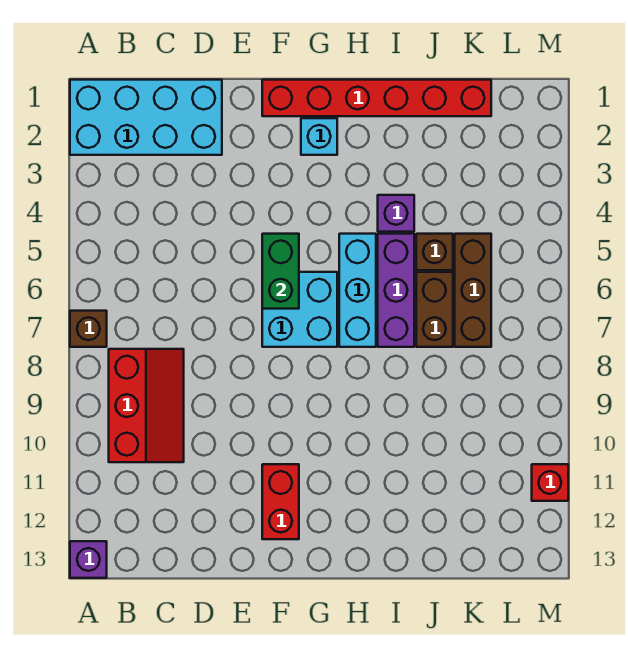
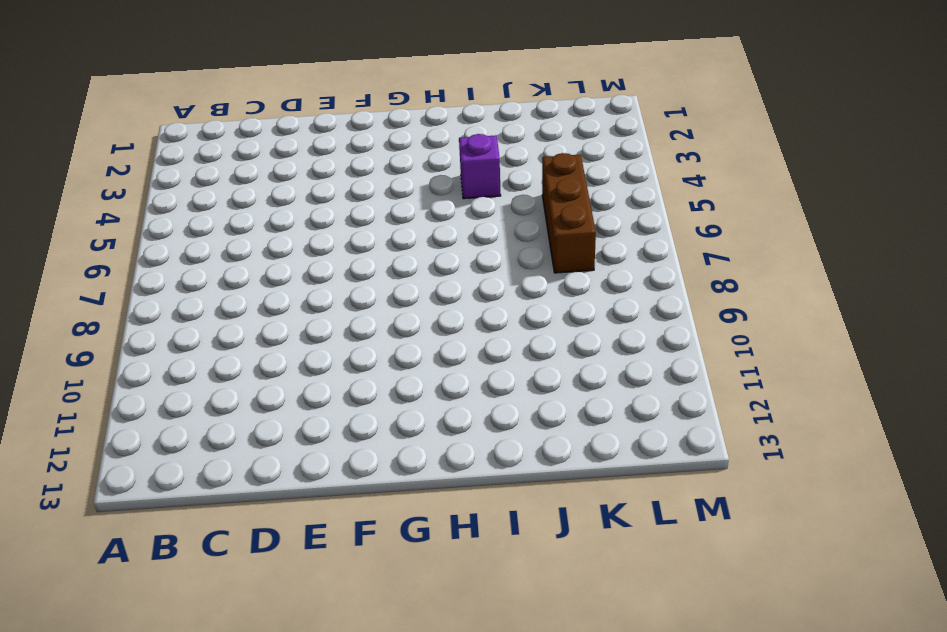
none -> cyan 2x4 brick [70,80,222,155]
none -> brown 1x1 brick [70,311,107,347]
none -> purple 1x1 brick [70,541,107,578]

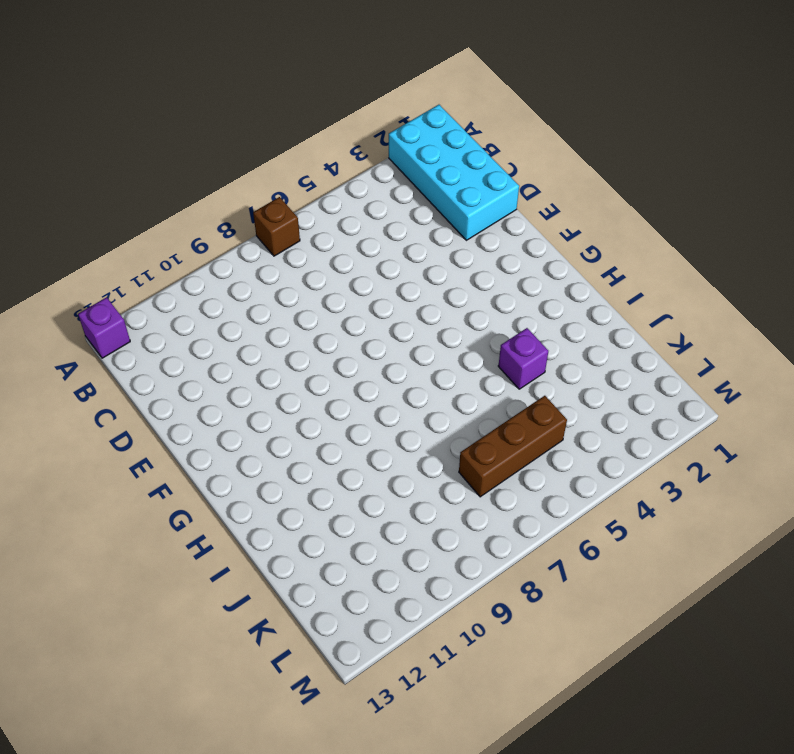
none -> red 2x3 slope [109,349,184,462]
none -> red 1x6 brick [262,80,491,116]
none -> cyan 2x2 brick [262,272,337,347]

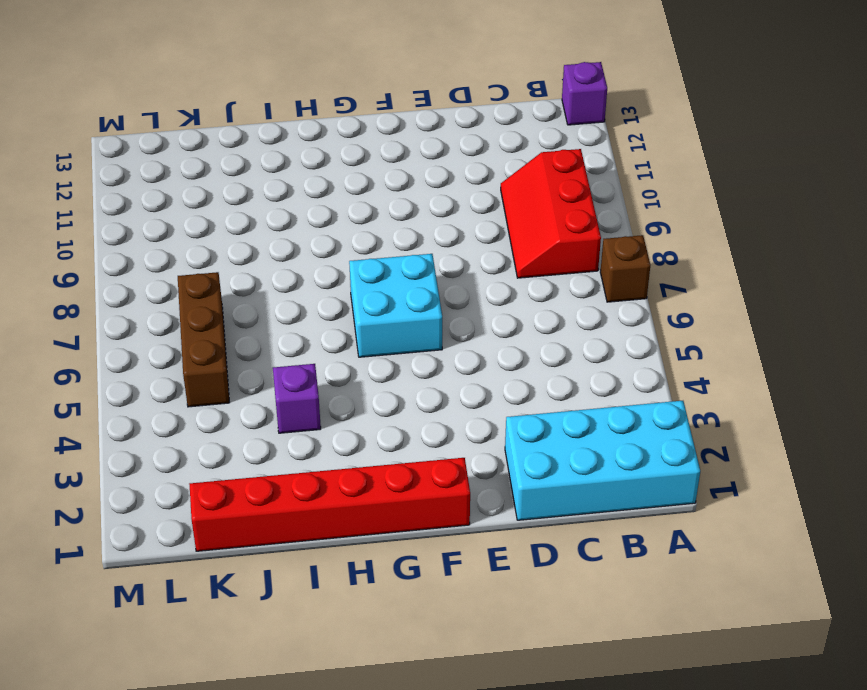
none -> red 1x2 brick [262,464,299,539]
none -> cyan 1x1 brick [301,118,337,155]
none -> cyan 1x3 brick [339,234,376,347]

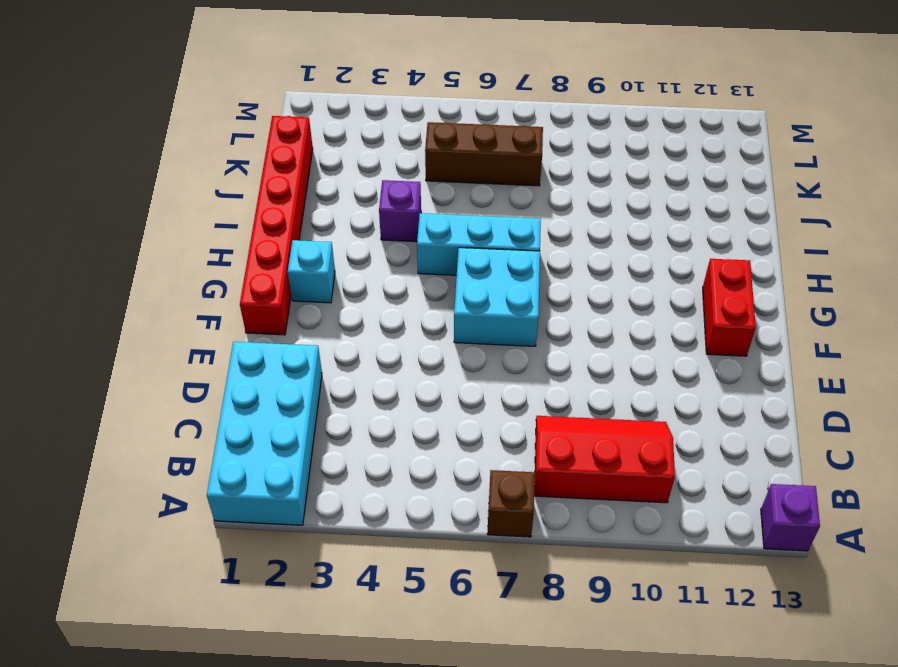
red 1x2 brick [703,259,756,356] -> red 1x2 brick turned to [262,464,299,539]
none -> purple 1x3 brick [378,234,414,347]
none -> brown 1x1 brick [416,234,453,270]
none -> brown 1x2 brick [416,272,453,347]

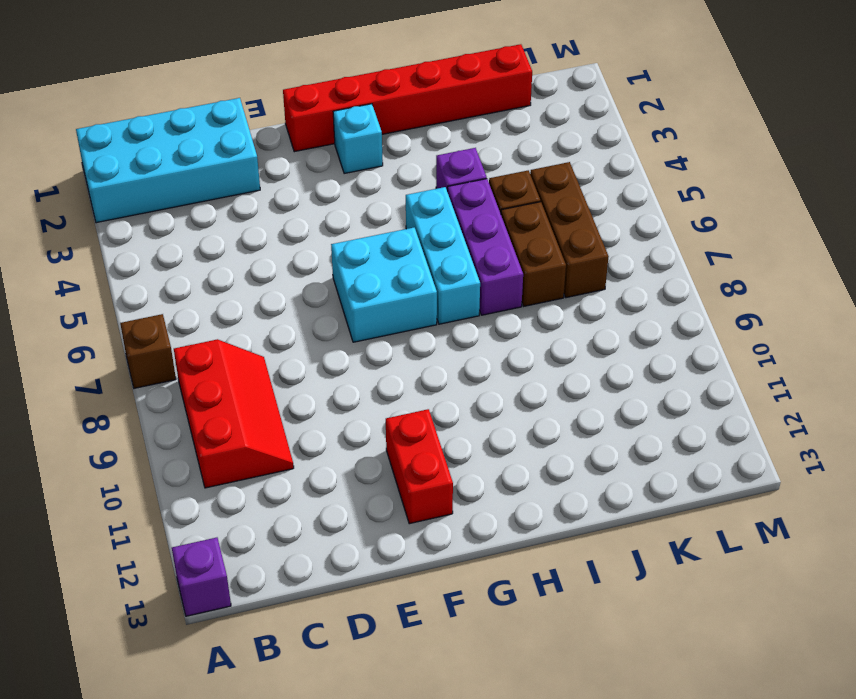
none -> red 1x1 brick [532,464,568,501]
none -> green 1x2 brick [262,234,299,309]

